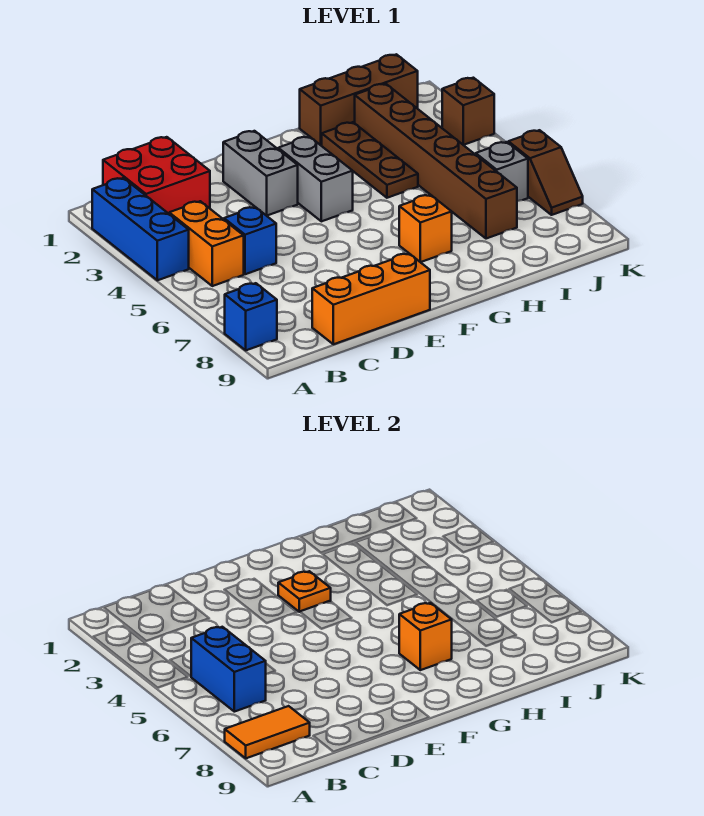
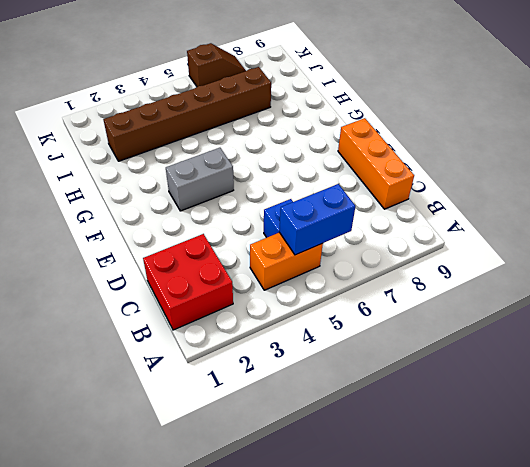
none -> blue 1x3 brick [92,178,189,280]
none -> blue 1x1 brick [225,283,277,350]
none -> grey 1x2 brick [223,131,298,216]

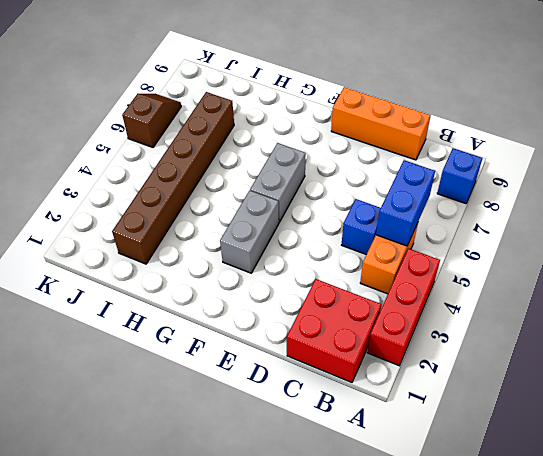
red 1x3 brick [367,248,440,366] -> blue 1x3 brick [92,178,189,280]
grey 1x2 brick [250,143,306,222] -> grey 1x2 brick moved to [223,131,298,216]
none -> orange 1x1 brick [399,195,452,262]
none -> brown 1x3 brick [300,54,418,145]
none -> brown 1x3 plate [322,122,418,198]

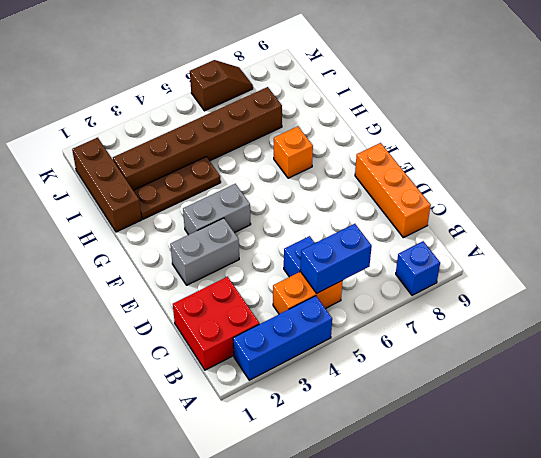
none -> grey 1x1 brick [476,142,528,201]
none -> brown 1x1 brick [442,78,494,145]
none -> orange 1x2 tile [225,706,310,758]

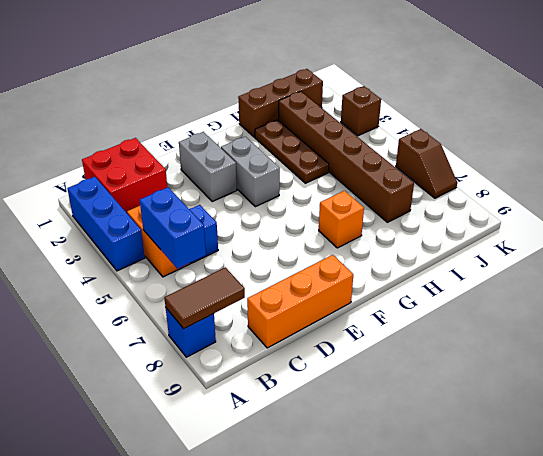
brown 1x2 tile [164,267,245,329] -> orange 1x2 tile [225,706,310,758]
none -> grey 1x1 brick [476,142,528,201]
none -> orange 1x1 plate [278,571,331,612]
none -> orange 1x1 brick [399,603,452,670]

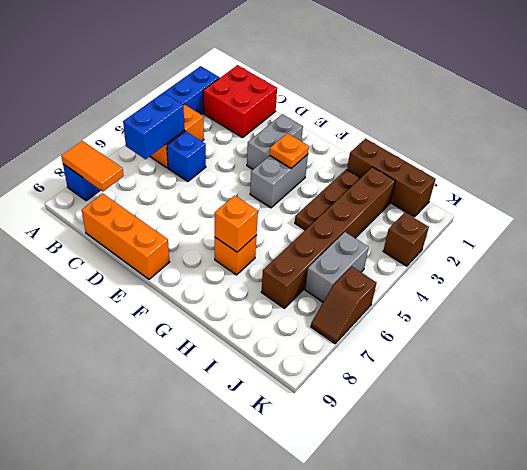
grey 1x2 brick [305,232,369,302] -> grey 1x1 brick [476,142,528,201]

